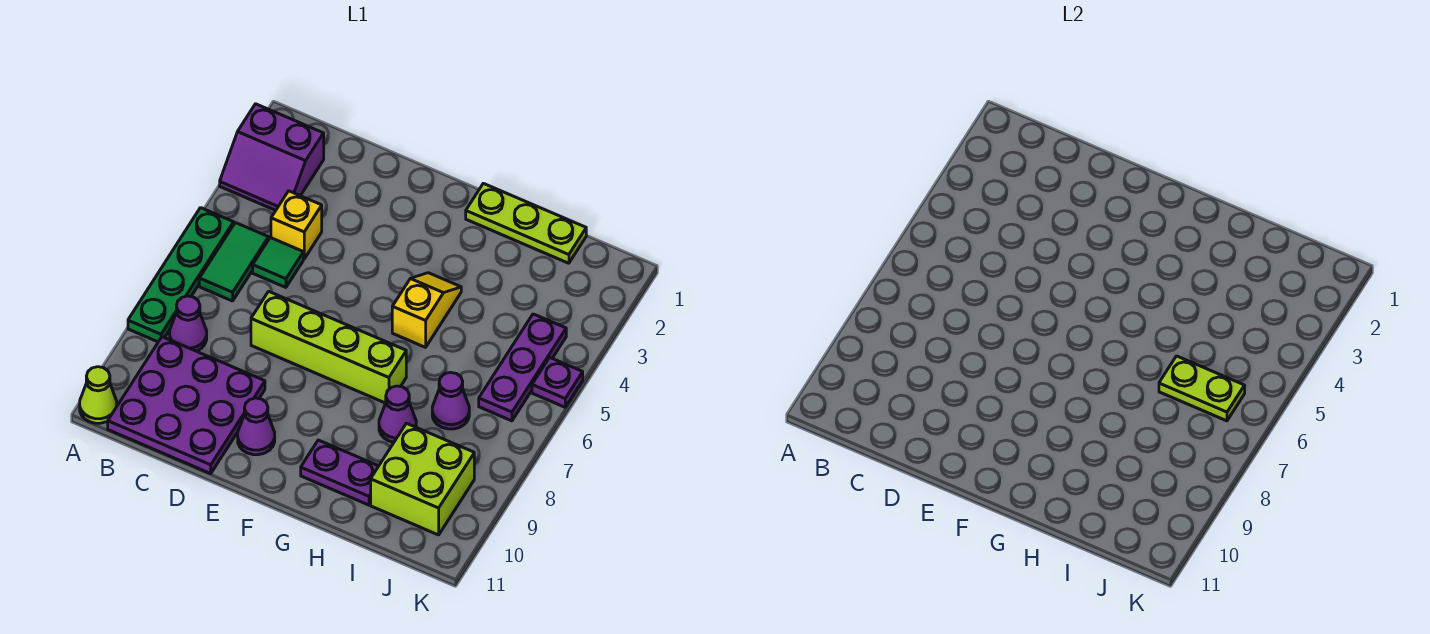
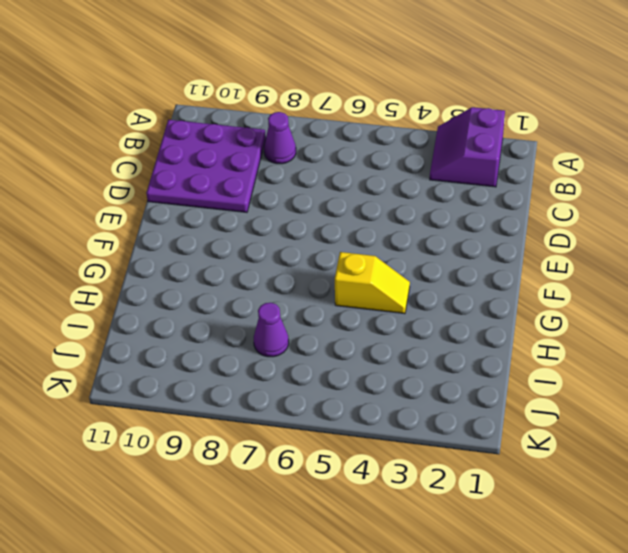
none -> green 1x4 plate [128,208,234,342]
none -> lime 1x1 cone [80,367,117,423]
none -> green 1x2 tile [199,223,269,301]

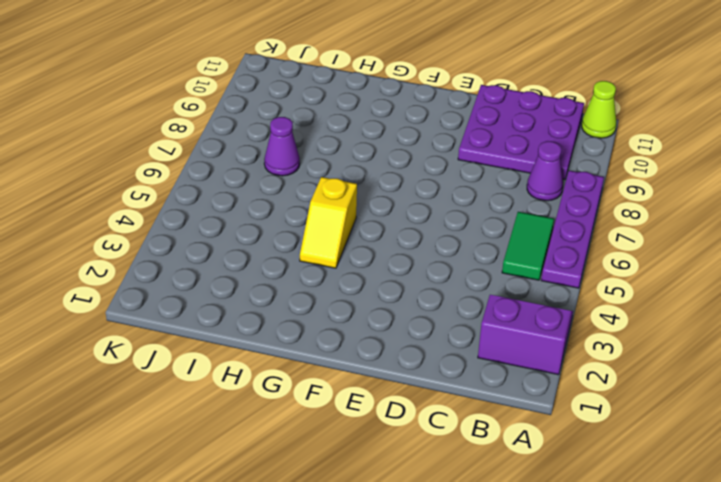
purple 1x4 plate [541,170,604,288] -> green 1x4 plate [128,208,234,342]
none -> yellow 1x1 brick [271,191,322,259]
none -> green 1x1 tile [253,238,303,287]
none -> lime 1x4 brick [251,291,406,403]

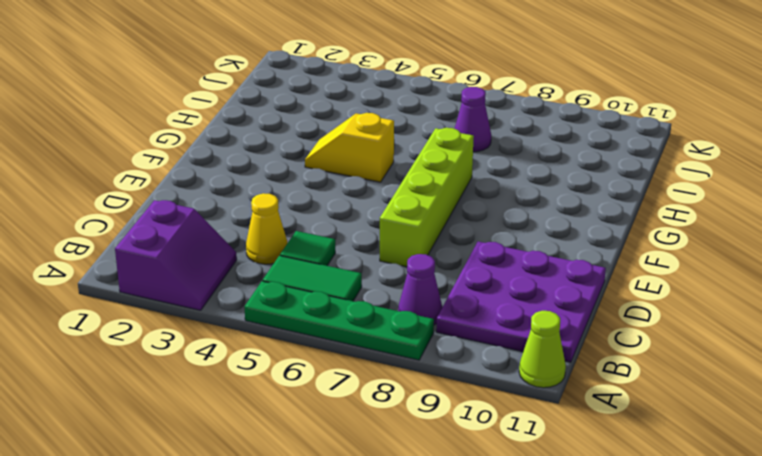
yellow 1x1 cone [246,193,288,264] -> yellow 1x1 brick [271,191,322,259]
none -> purple 1x1 cone [238,398,275,455]
none -> lime 1x3 plate [466,183,586,263]
none -> purple 1x2 plate [301,440,378,505]

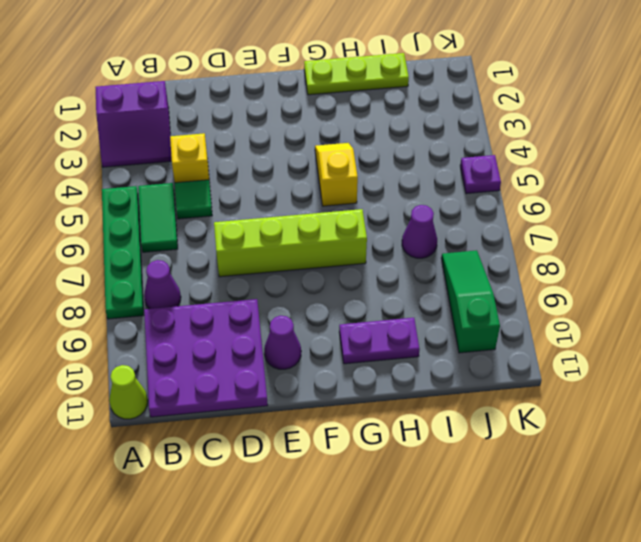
green 1x3 slope [441,250,500,353] -> lime 2x2 brick [371,423,474,535]
none -> purple 1x1 cone [379,386,416,442]
none -> purple 1x3 plate [479,314,566,421]
none -> lime 1x2 plate [1159,356,1245,421]

